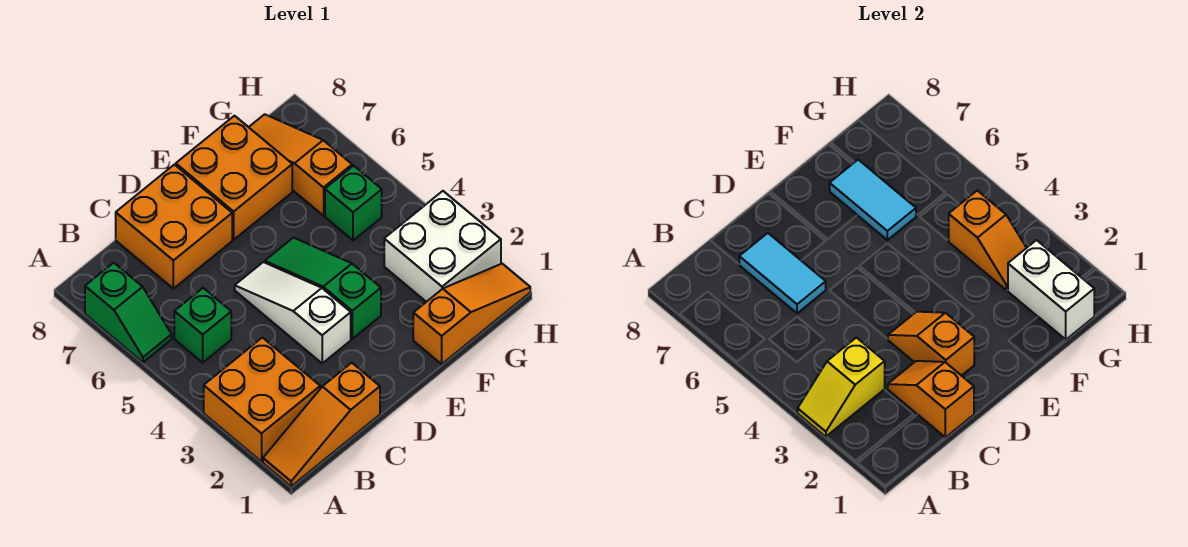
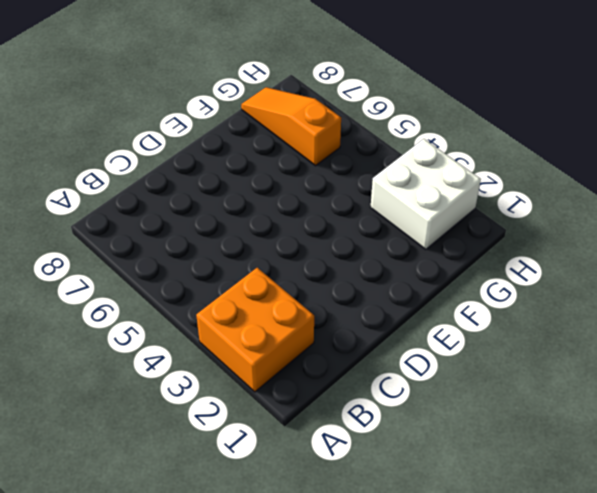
none -> orange 1x3 slope [263,363,380,486]
none -> green 1x2 slope [85,263,172,362]
none -> green 1x1 brick [174,288,231,363]

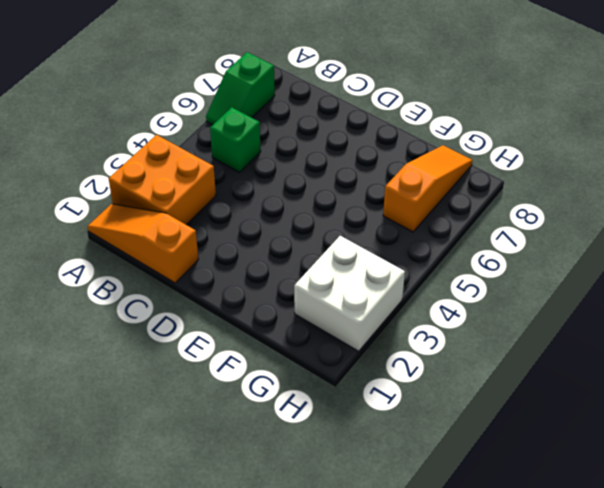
none -> orange 2x2 brick [116,165,232,289]
none -> white 1x3 slope [235,262,351,363]
none -> green 1x3 slope [265,238,381,339]

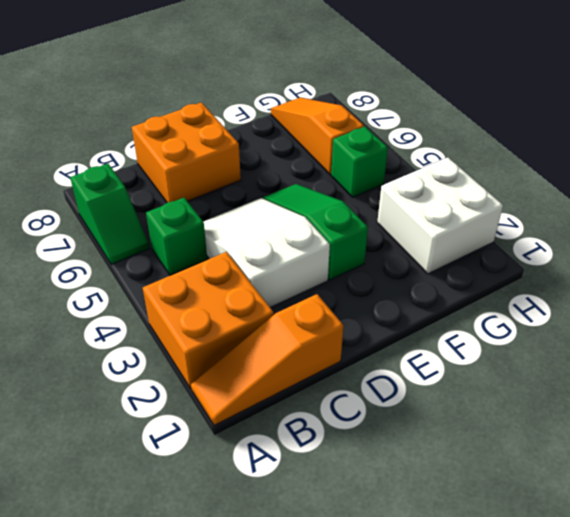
white 2x3 slope [204,198,330,308] -> white 1x3 slope [235,262,351,363]
none -> orange 2x2 brick [176,116,292,240]
none -> orange 1x3 slope [413,264,530,364]
none -> yellow 1x2 slope [798,338,885,437]

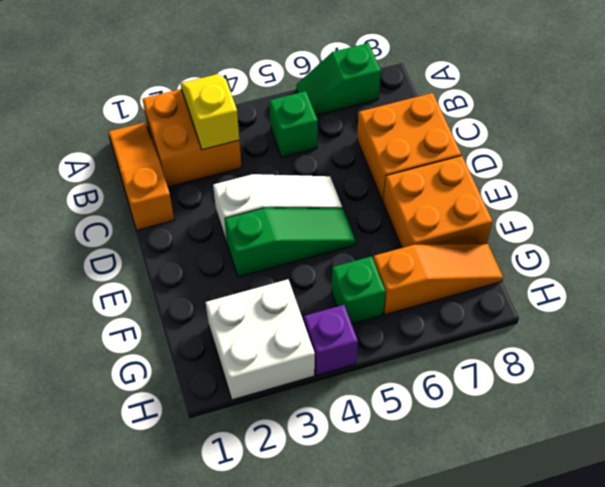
purple 1x1 brick [304,305,358,375] -> none
none -> orange 1x3 slope [413,264,530,364]
none -> orange 1x2 slope [888,361,974,437]
none -> cyan 1x2 tile [739,233,826,313]

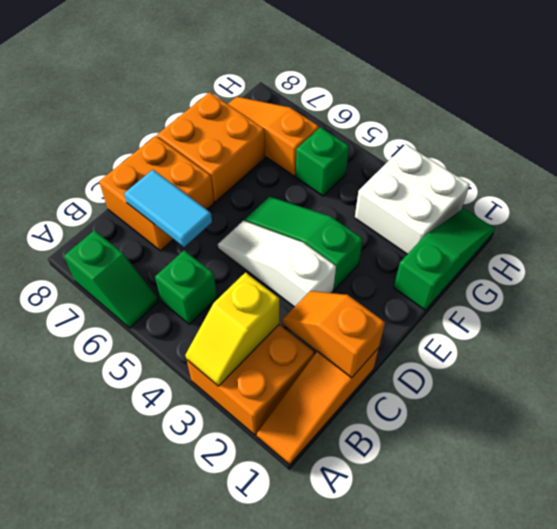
green 1x3 slope [394,208,495,310] -> orange 1x3 slope [413,264,530,364]
none -> orange 1x2 slope [888,312,974,376]
none -> cyan 1x2 tile [830,160,916,240]
none -> white 1x2 brick [1008,240,1094,340]

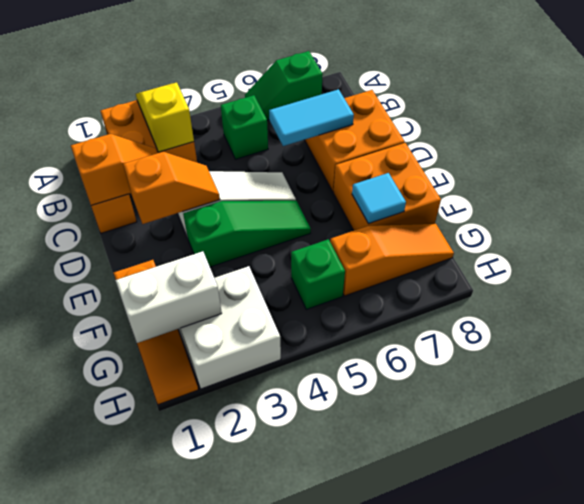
cyan 1x1 tile [352,173,406,224] -> cyan 1x2 tile [830,160,916,240]
none -> orange 1x2 slope [949,191,1026,290]

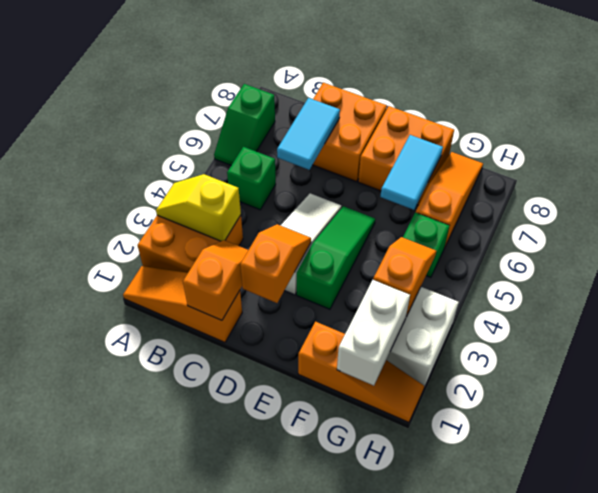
orange 1x2 slope [373,237,436,317] -> orange 1x2 slope turned to [949,191,1026,290]

